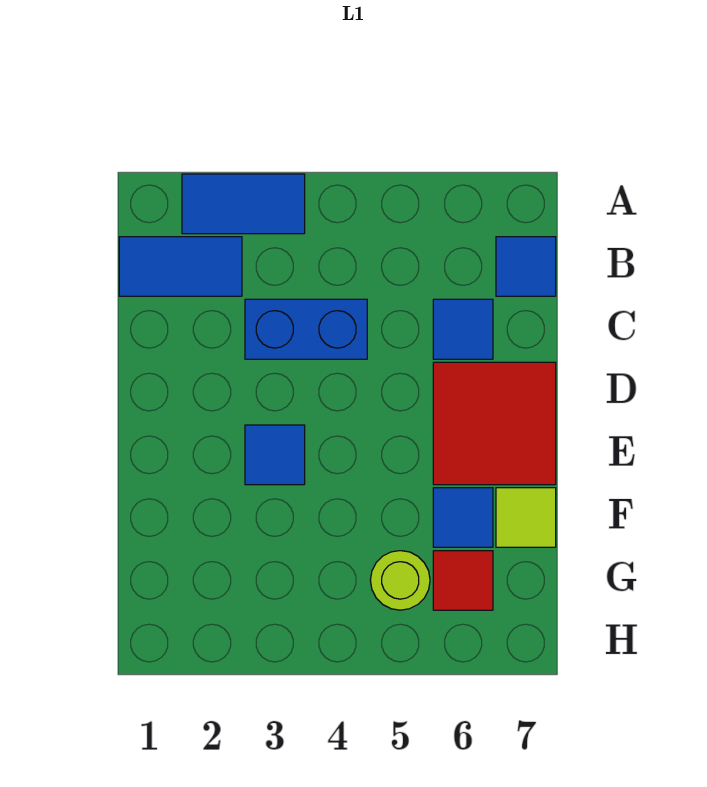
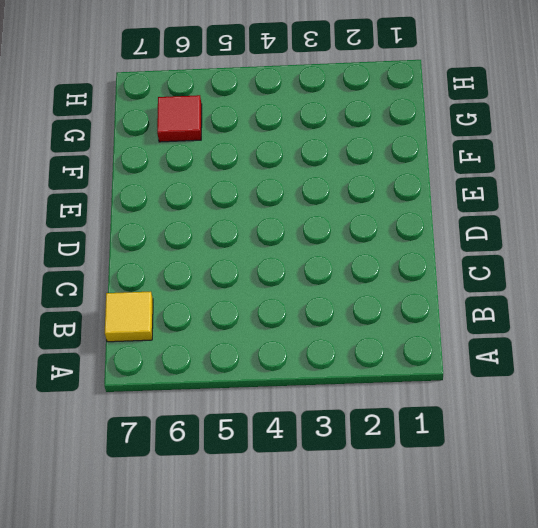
yellow 1x1 tile [105,292,153,342] -> blue 1x1 tile [496,237,556,296]
none -> blue 1x2 tile [182,174,305,234]
none -> blue 1x2 tile [119,237,242,296]

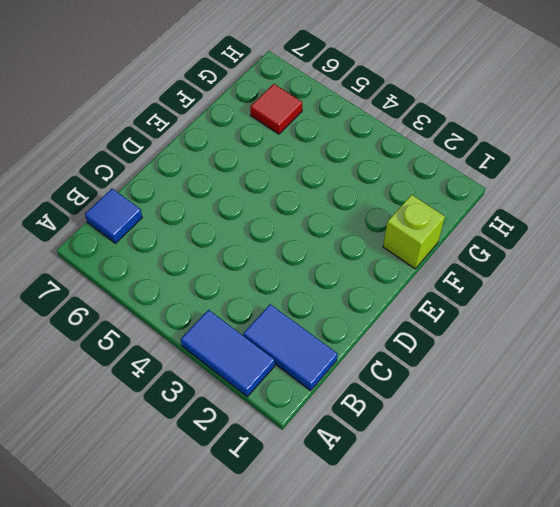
lime 1x1 brick [383,195,445,269] -> none
none -> blue 1x2 brick [245,299,367,359]
none -> blue 1x1 tile [433,299,493,359]

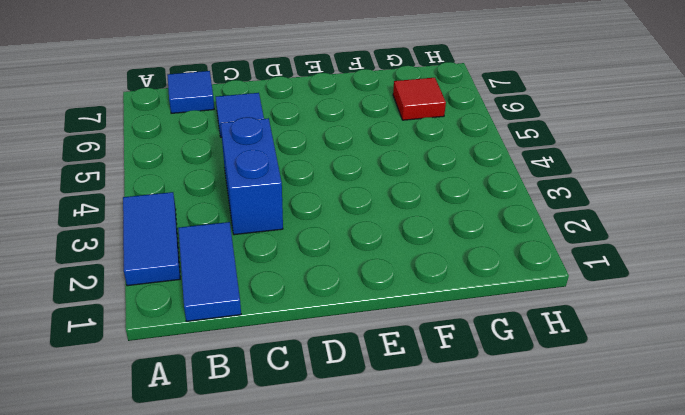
none -> red 2x2 tile [433,362,556,485]
none -> blue 1x1 tile [245,425,305,485]

